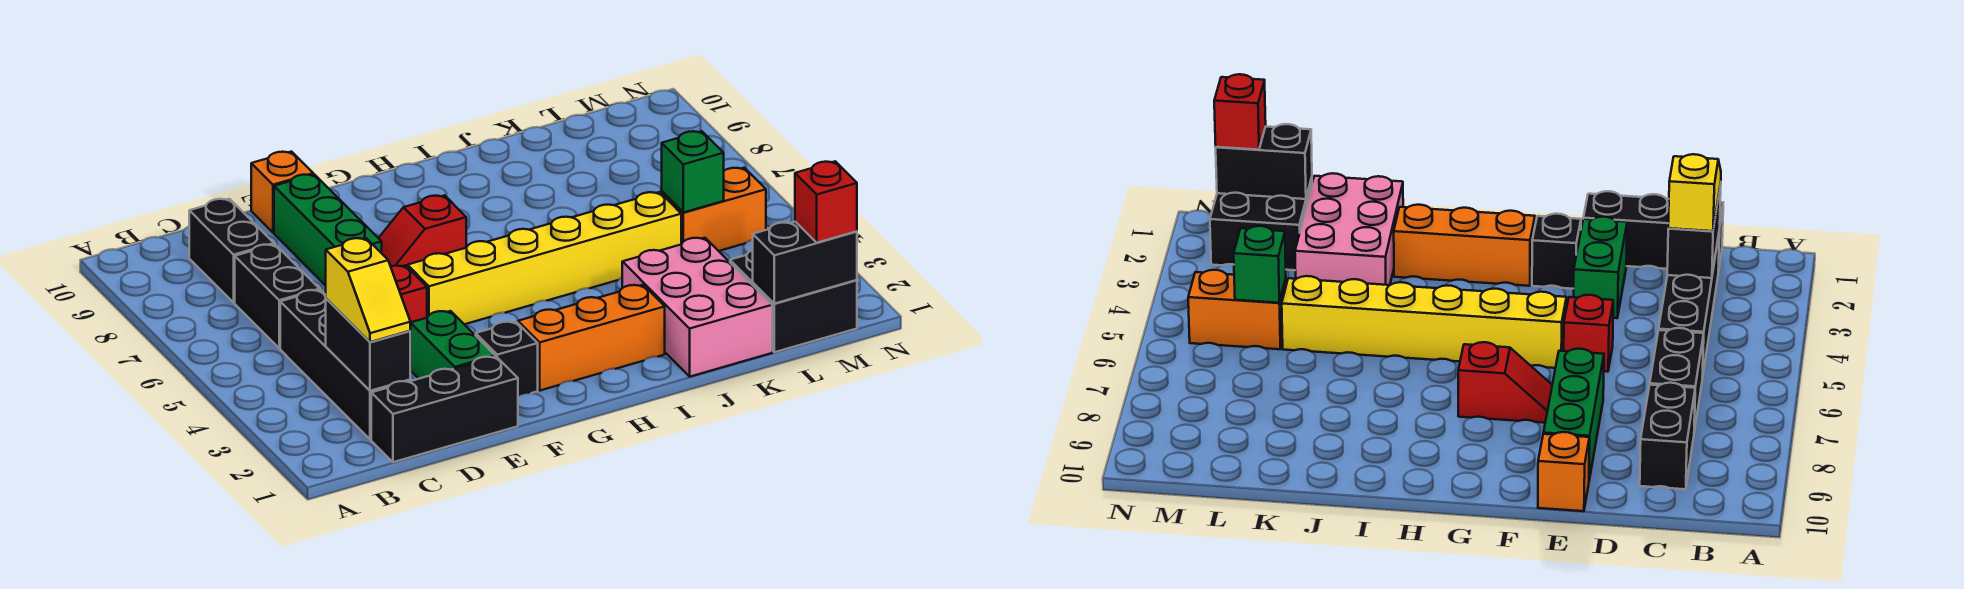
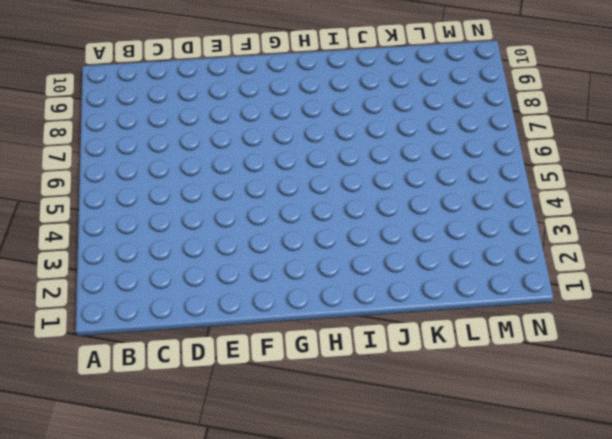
none -> black 1x3 brick [371,357,518,462]
none -> black 1x4 brick [280,290,410,440]
none -> black 1x2 brick [235,244,320,348]

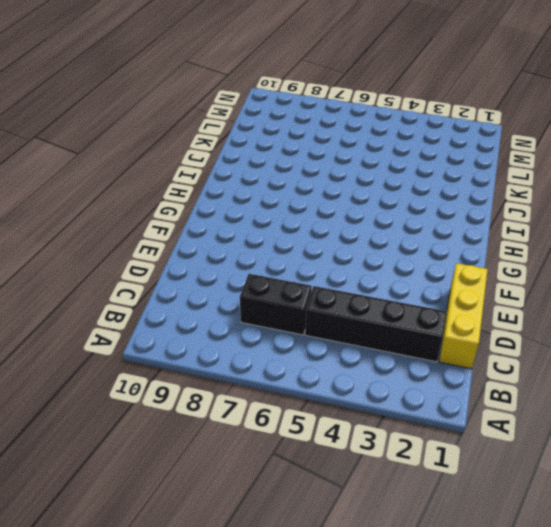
yellow 1x3 brick [439,263,488,369] -> black 1x3 brick [371,357,518,462]
none -> black 1x2 brick [189,199,274,303]
none -> green 1x2 brick [410,311,495,379]
none -> red 1x1 brick [391,265,427,338]

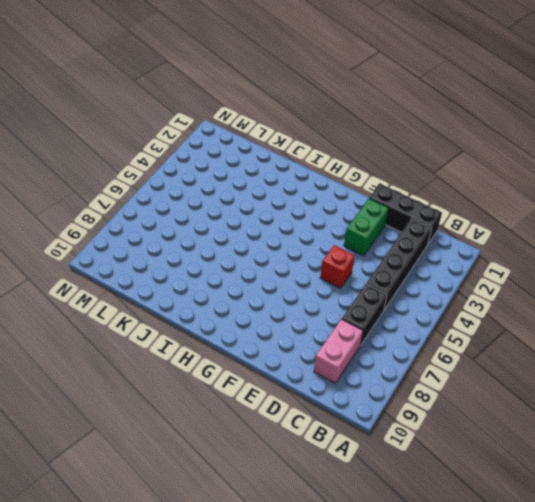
pink 1x2 brick [314,319,363,383] -> black 1x2 brick [189,199,274,303]
none -> green 1x3 brick [274,174,382,286]
none -> orange 1x1 brick [251,152,313,233]
none -> black 1x1 brick [475,322,538,396]

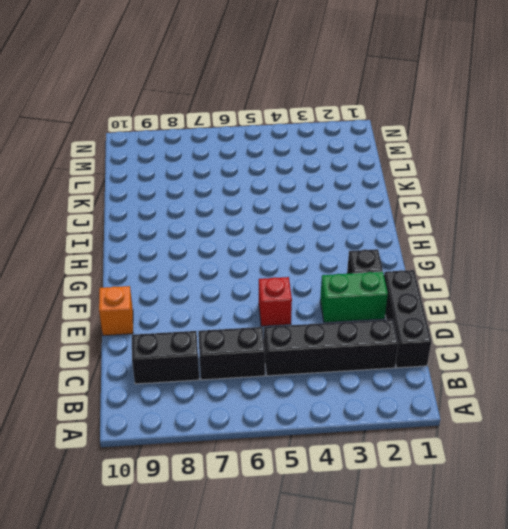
none -> green 1x3 brick [274,174,382,286]
none -> yellow 1x6 brick [407,192,681,324]
none -> red 1x2 slope [379,195,466,266]

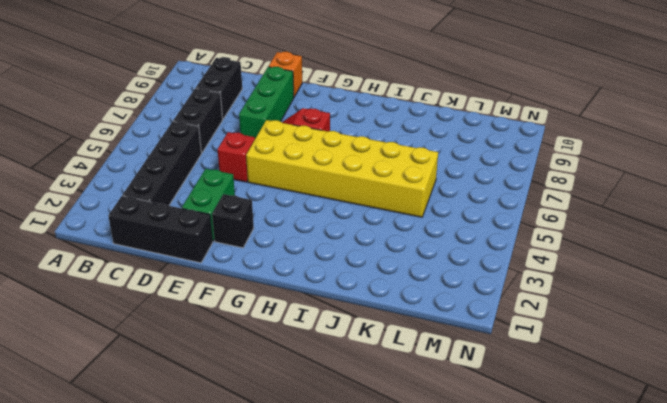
yellow 2x6 brick [246,120,438,217] -> yellow 1x6 brick [407,192,681,324]
none -> orange 1x3 brick [518,285,665,390]
none -> pink 2x3 brick [622,238,772,377]
none -> black 2x2 brick [730,250,857,352]

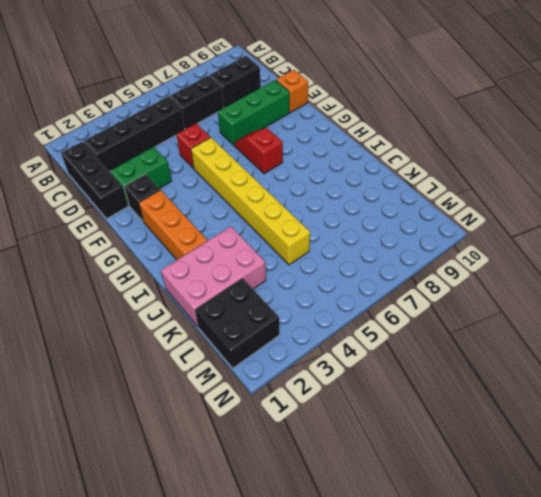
none -> orange 1x2 brick [662,168,766,251]
none -> black 1x2 brick [326,299,410,391]
none -> black 1x2 brick [753,222,857,304]

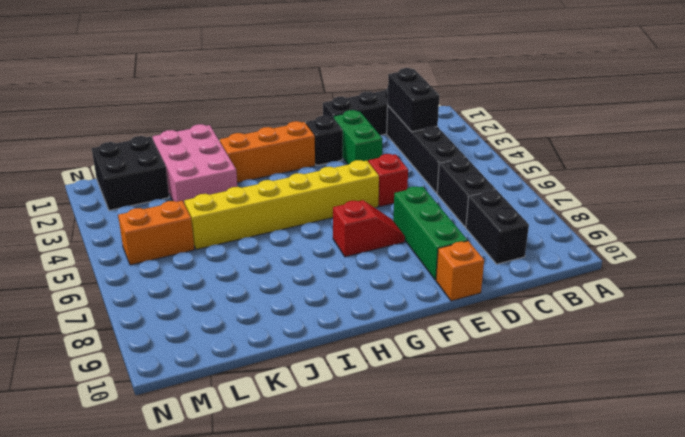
none -> black 1x2 brick [753,222,857,304]
none -> green 1x1 brick [662,131,724,212]
none -> yellow 1x2 slope [326,238,410,342]

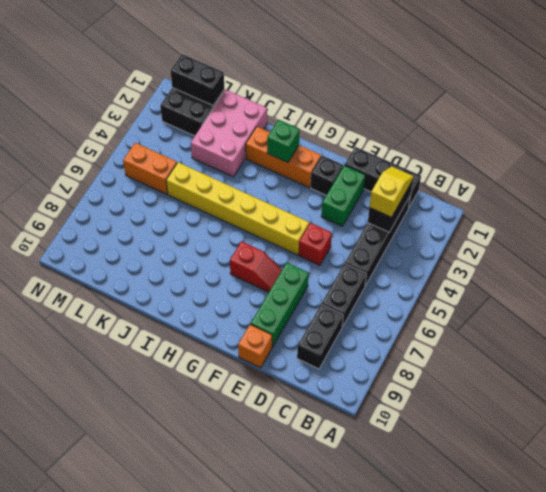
green 1x1 brick [267,120,300,162] -> green 1x1 brick moved to [662,131,724,212]
none -> red 1x1 brick [795,161,857,243]

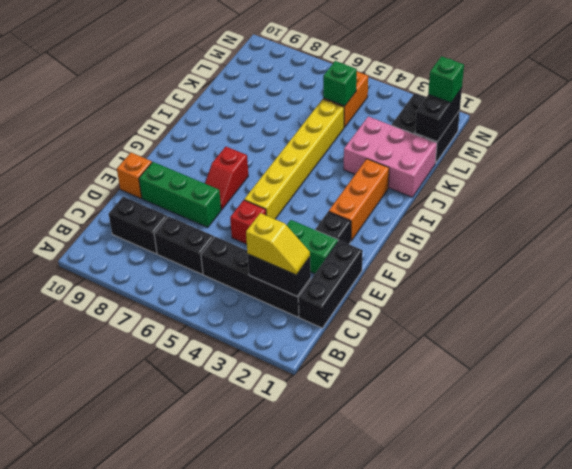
green 1x1 brick [428,56,464,103] -> red 1x1 brick [795,161,857,243]

